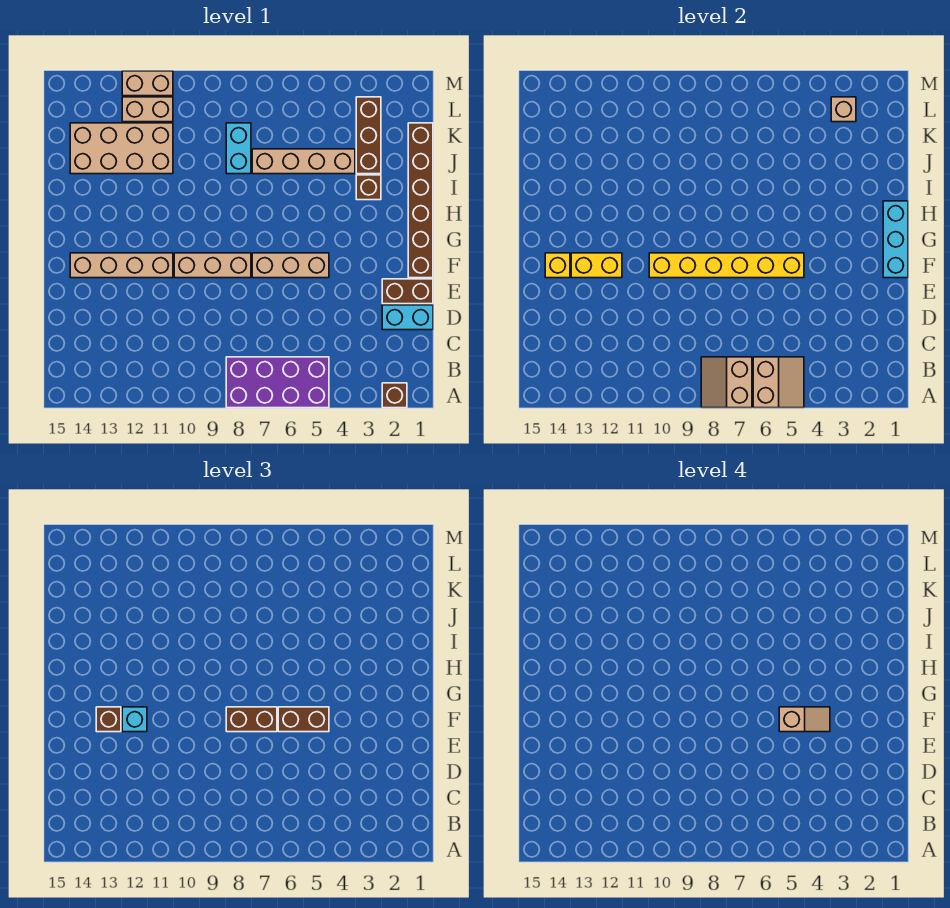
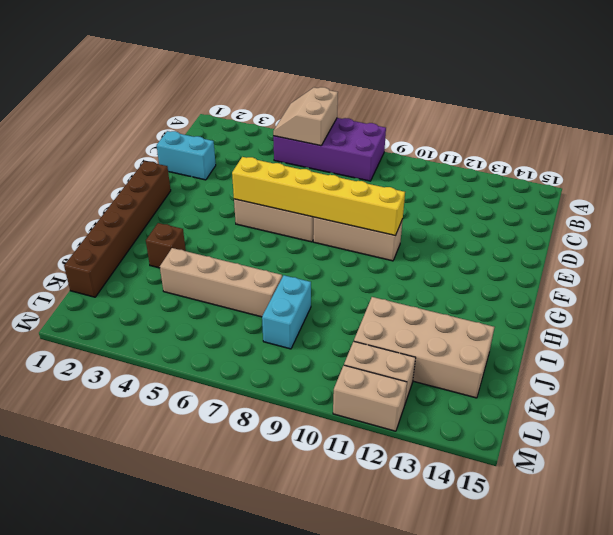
none -> brown 1x1 brick [382,383,407,408]
none -> brown 1x2 brick [382,279,433,304]
none -> tan 1x4 brick [70,253,173,278]

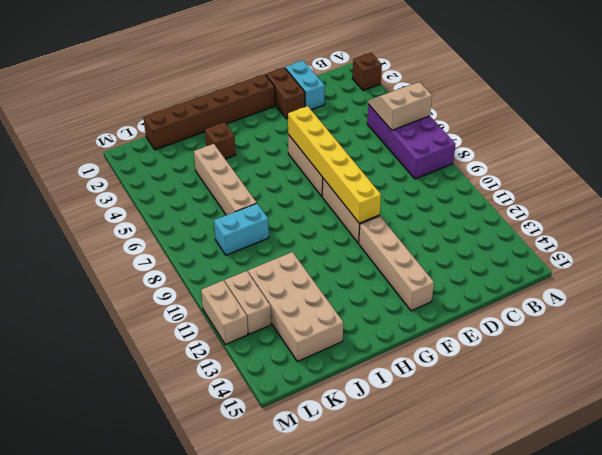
none -> brown 1x3 brick [356,97,381,174]
none -> tan 2x2 slope [701,357,752,408]
none -> cyan 1x3 brick [883,201,908,278]

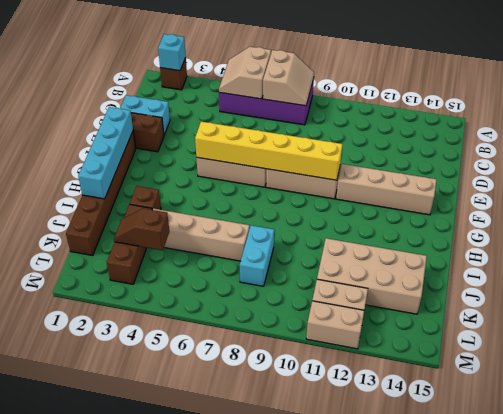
cyan 1x1 brick [158,34,186,71] -> cyan 1x1 brick moved to [122,707,147,732]
cyan 1x4 brick [78,107,133,199] -> cyan 1x3 brick [883,201,908,278]
brown 1x2 slope [114,208,169,250] -> none
none -> yellow 1x2 brick [571,253,622,278]
none -> yellow 1x1 brick [545,253,570,278]
none -> tan 1x1 brick [831,97,856,122]

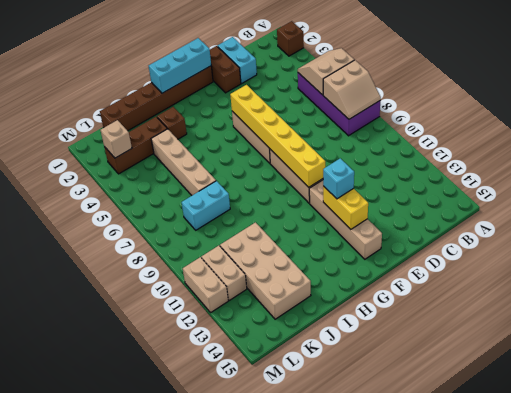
none -> yellow 1x1 brick [545,253,570,278]
none -> brown 1x2 brick [278,707,329,732]
none -> brown 1x2 brick [226,707,277,732]

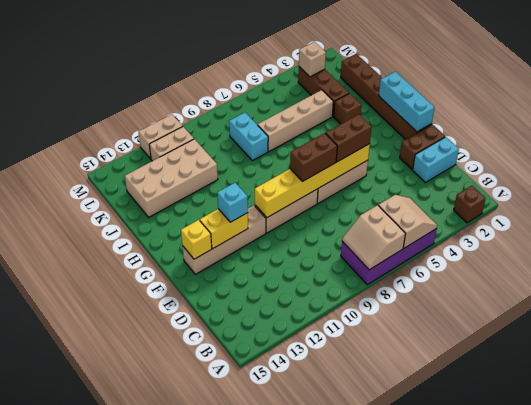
none -> brown 1x1 brick [96,707,121,732]
none -> tan 1x2 slope [779,707,830,732]

